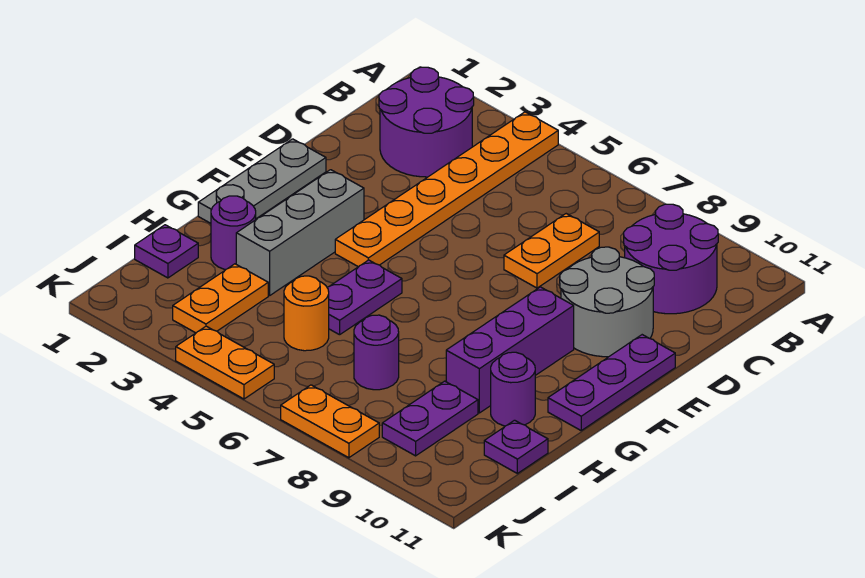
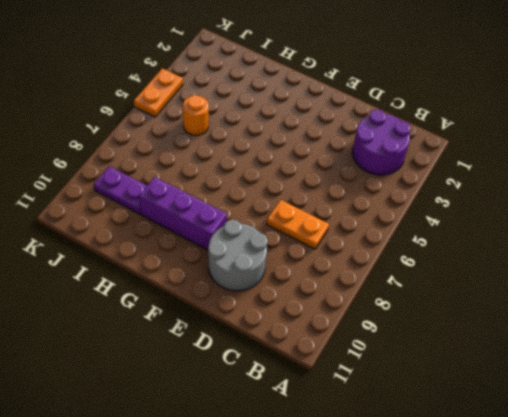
none -> orange 1x6 plate [335,112,558,267]
none -> purple 2x2 round brick [624,204,718,314]
none -> grey 1x3 plate [198,139,326,223]

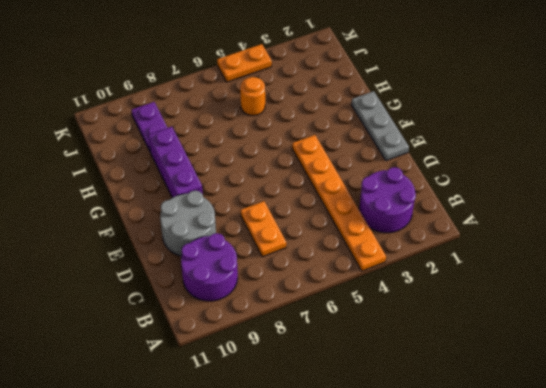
none -> purple 1x3 plate [548,335,675,430]
none -> grey 1x3 brick [236,170,364,295]
none -> purple 1x2 plate [327,260,402,335]

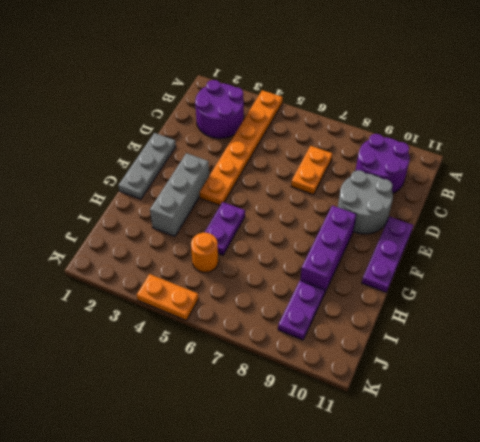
none -> purple 1x1 round brick [211,196,256,270]
none -> purple 1x1 round brick [491,352,535,426]
none -> purple 1x1 plate [135,225,198,278]

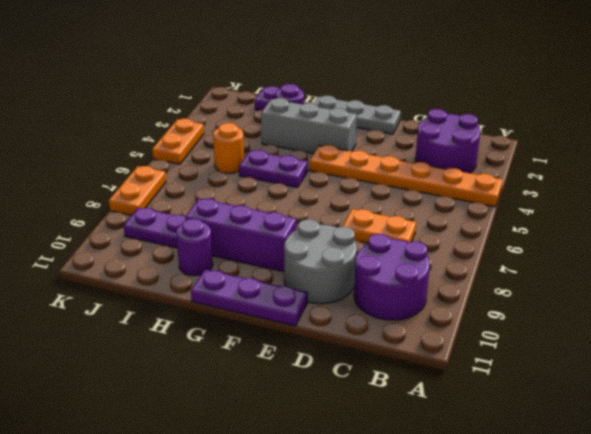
none -> orange 1x2 plate [173,264,268,333]
none -> purple 1x1 round brick [354,315,399,390]
none -> purple 1x1 plate [484,420,548,473]

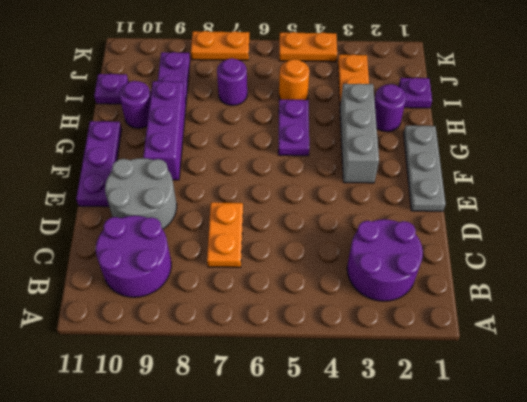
none -> orange 1x6 plate [335,112,558,267]

